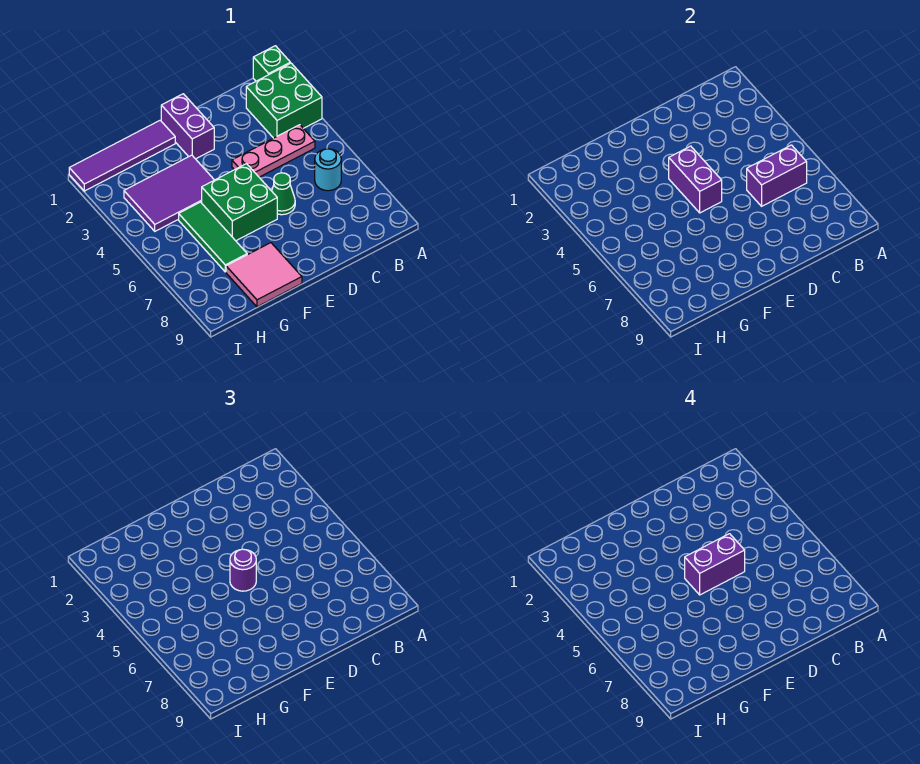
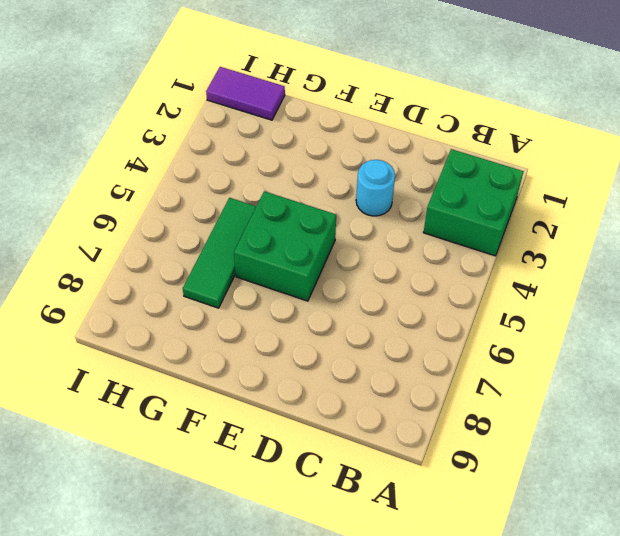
cyan 1x1 round brick [356,160,395,216] -> cyan 1x1 round brick moved to [315,149,341,191]
purple 1x2 tile [206,67,285,120] -> purple 1x4 tile [69,120,175,191]
none -> green 1x1 brick [253,46,290,81]
none -> pink 1x3 plate [232,125,315,177]
none -> green 1x1 cone [272,173,295,215]

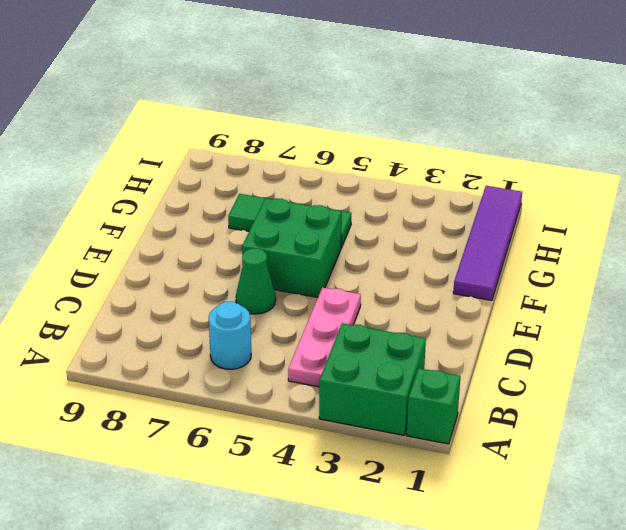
none -> purple 1x2 brick [161,94,214,159]
none -> purple 2x3 tile [124,155,214,231]
none -> pink 2x2 tile [226,243,302,307]

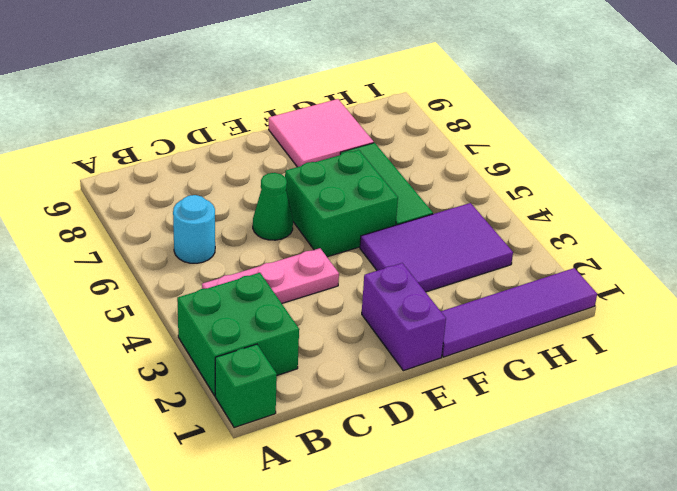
none -> purple 1x2 brick [747,145,807,206]
none -> purple 1x2 brick [669,146,722,213]
none -> purple 1x1 round brick [230,549,256,591]

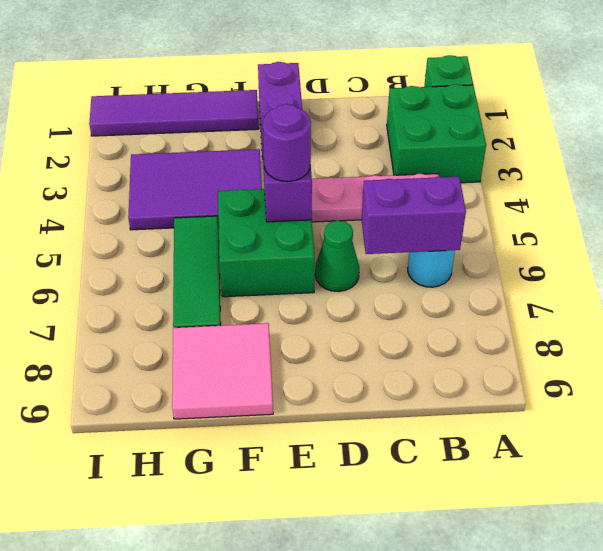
none -> purple 1x2 brick [685,534,745,595]

